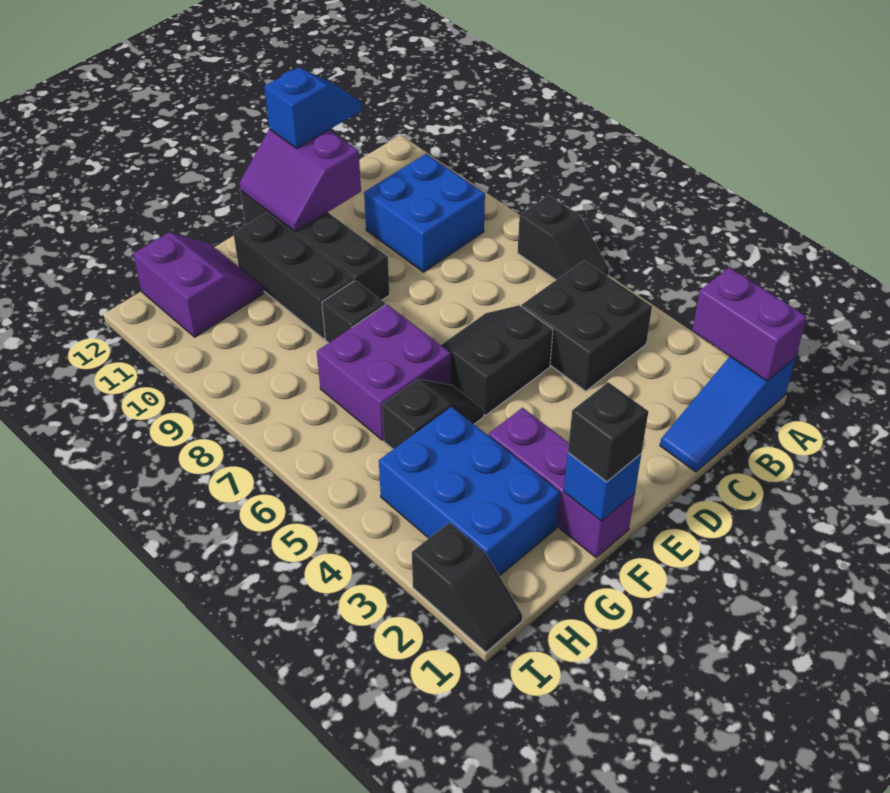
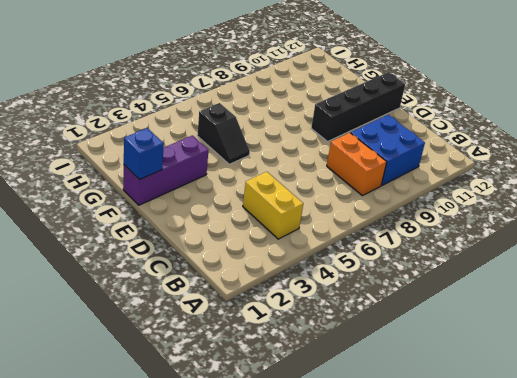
yellow 1x2 brick [243,172,303,239] -> black 2x2 brick [522,260,652,391]
orange 1x2 brick [327,133,387,196] -> none
none -> blue 1x3 slope [660,356,795,472]
none -> black 1x2 slope [518,195,609,280]
none -> black 2x2 slope [441,305,553,415]

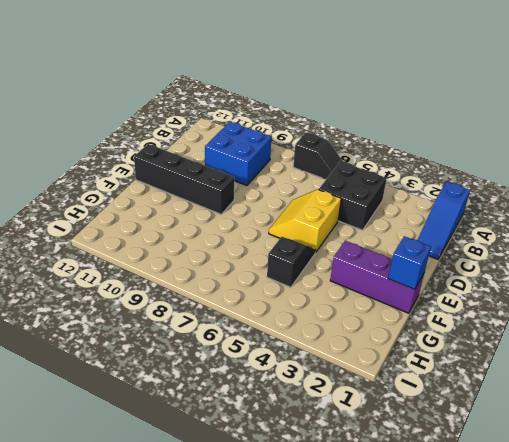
yellow 2x2 slope [269,190,341,252] -> black 2x2 slope [441,305,553,415]
none -> purple 2x2 brick [317,304,451,440]
none -> black 1x1 brick [322,280,385,343]
none -> black 1x3 brick [233,213,354,339]

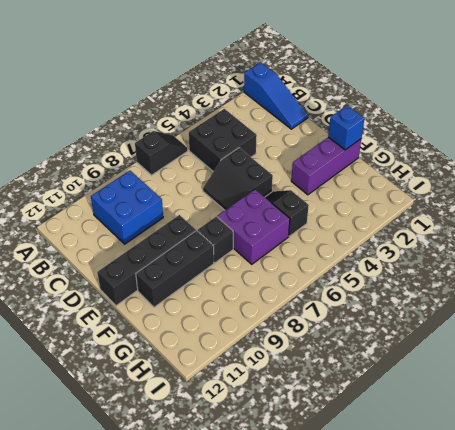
none -> blue 2x3 brick [379,407,560,576]
none -> purple 2x2 slope [133,233,264,337]
none -> black 1x2 slope [412,523,523,652]

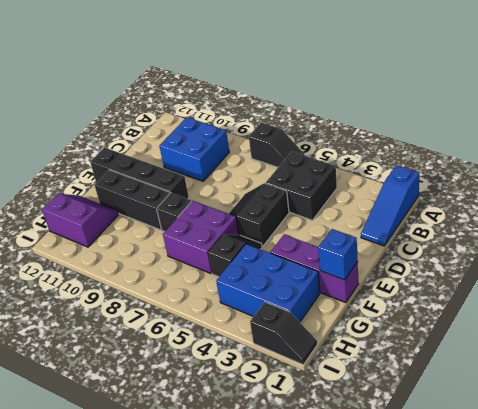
none -> purple 1x2 brick [692,267,807,381]
none -> purple 2x2 slope [239,129,361,232]
none -> blue 1x2 slope [264,67,362,148]

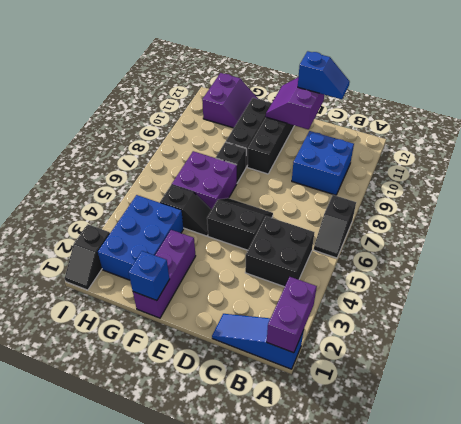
none -> black 1x1 brick [568,382,649,482]

